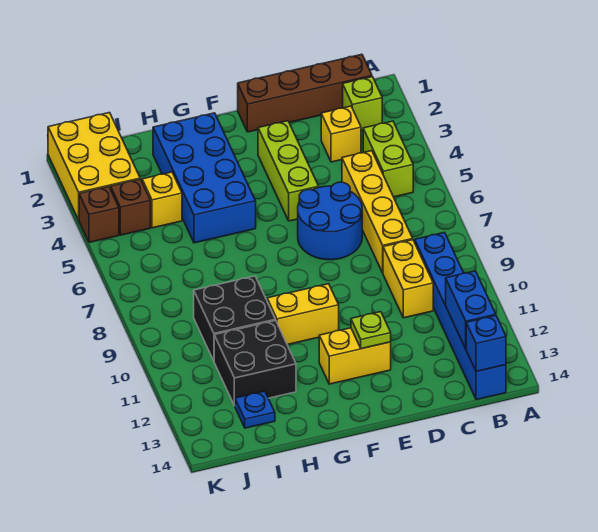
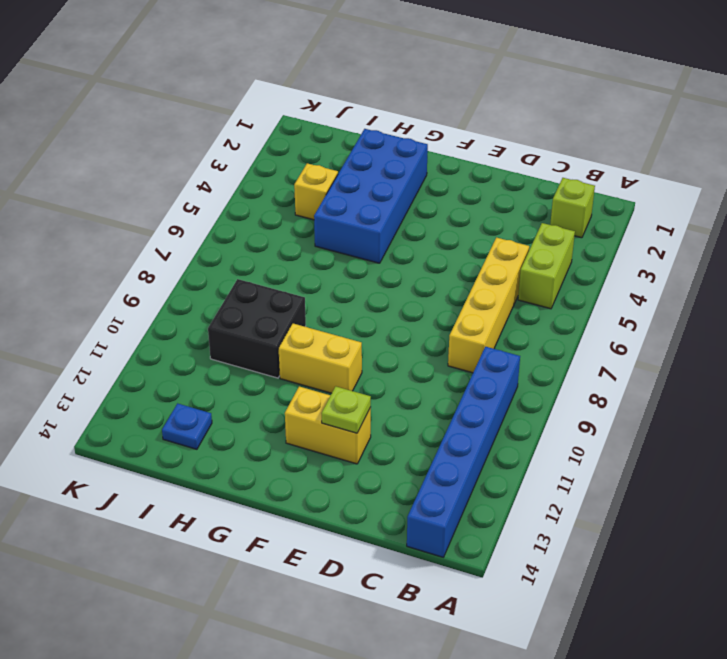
none -> brown 1x4 brick [238,54,372,132]
none -> yellow 1x1 brick [321,106,361,162]
none -> yellow 1x2 brick [383,240,433,318]

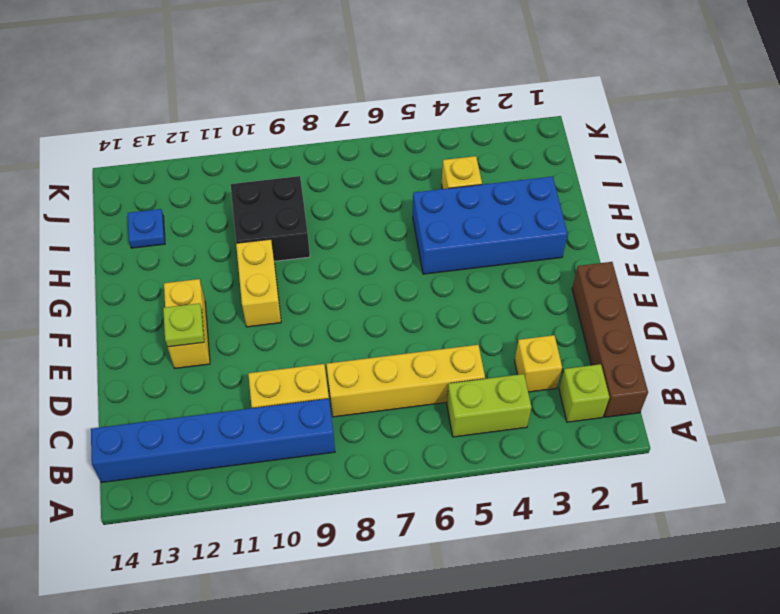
none -> blue 2x2 round brick [298,182,362,260]
none -> lime 1x3 brick [258,121,319,221]
none -> black 2x2 brick [214,321,296,406]

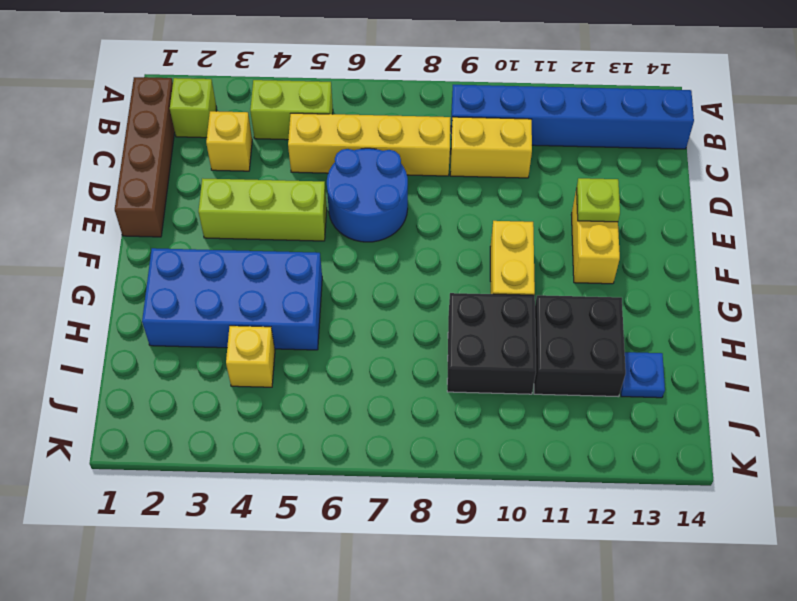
none -> yellow 2x3 brick [48,113,140,220]
none -> brown 1x1 brick [111,179,150,235]
none -> brown 1x1 brick [79,187,119,242]

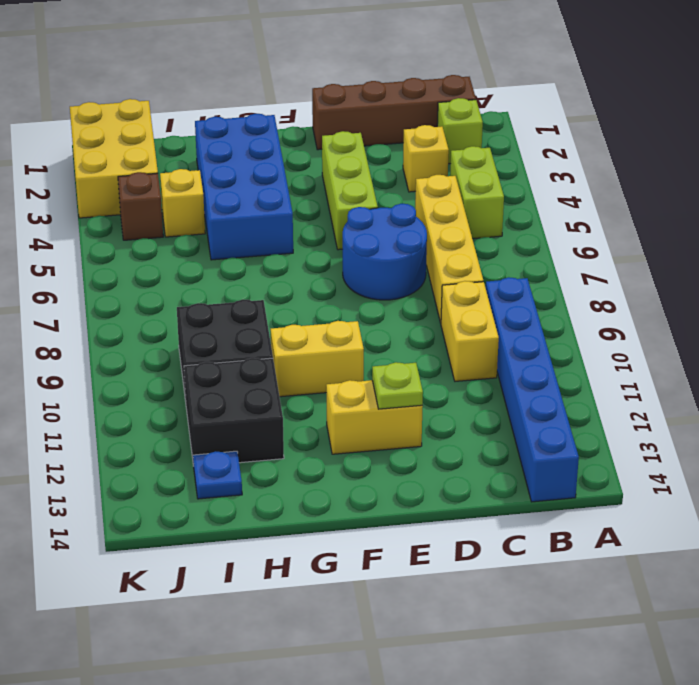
none -> brown 1x1 brick [79,187,119,242]
none -> blue 1x2 brick [446,271,496,349]
none -> blue 1x1 brick [466,316,506,371]

